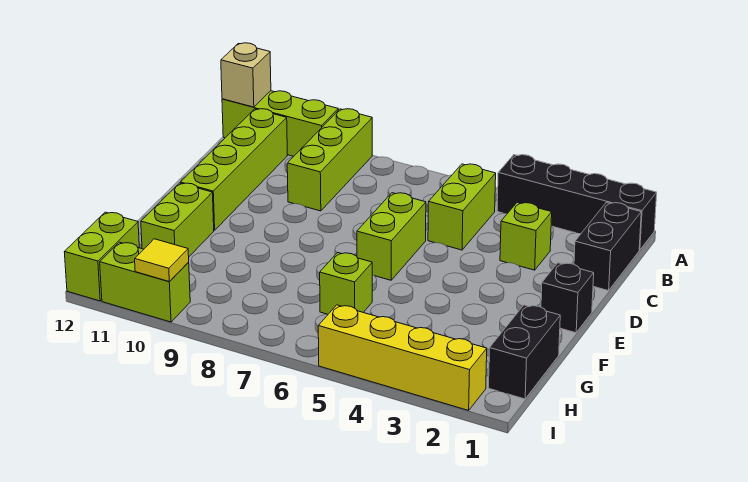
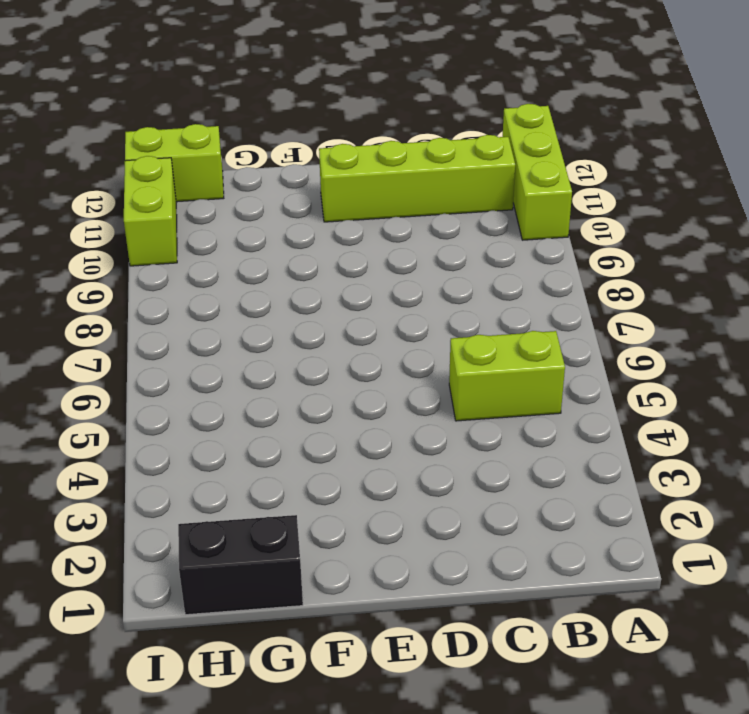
none -> black 1x4 brick [497,155,657,250]
none -> lime 1x3 brick [287,109,372,211]
none -> black 1x2 brick [574,202,641,291]

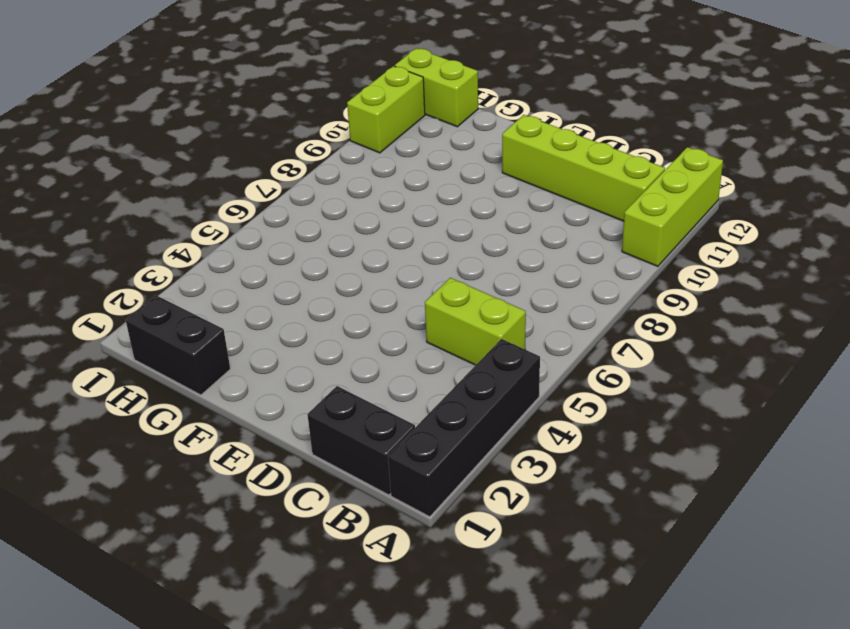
none -> lime 1x3 brick [287,109,372,211]
none -> lime 1x1 brick [500,202,552,270]
none -> lime 1x2 brick [357,193,426,280]

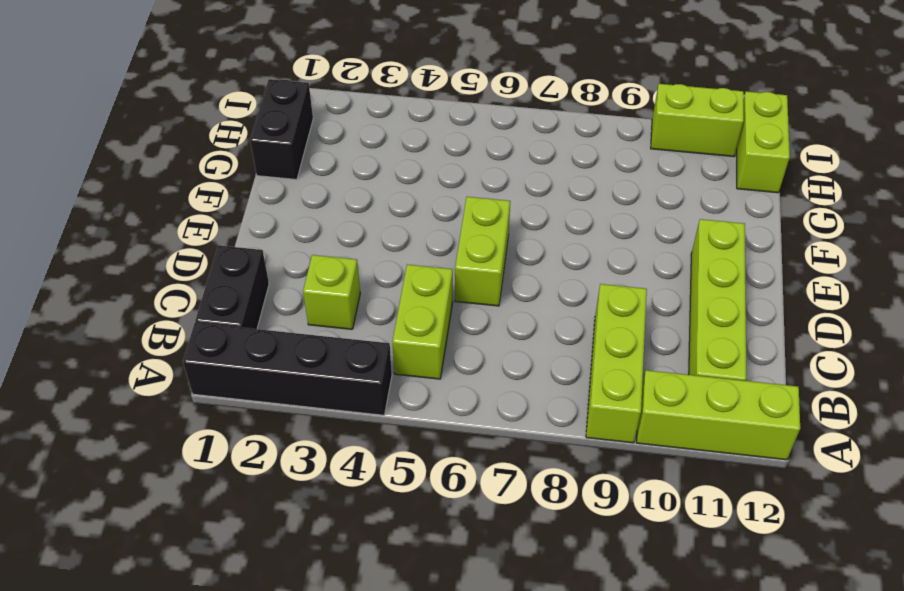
none -> black 1x1 brick [541,263,594,333]
none -> lime 1x2 brick [141,183,214,256]
none -> lime 1x1 brick [320,253,372,314]

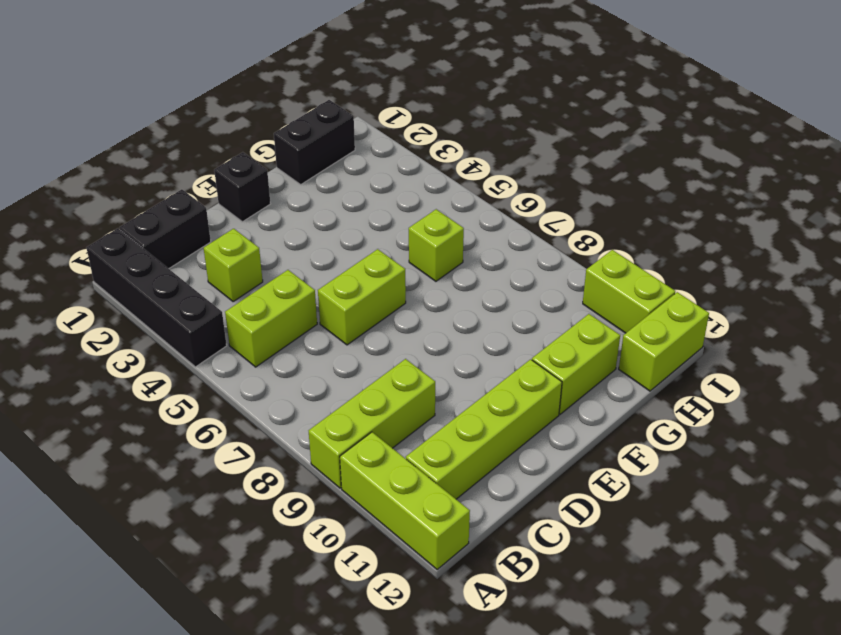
none -> yellow 1x4 brick [318,305,487,410]
none -> tan 1x1 brick [221,43,271,107]
none -> yellow 1x1 tile [135,239,189,282]

